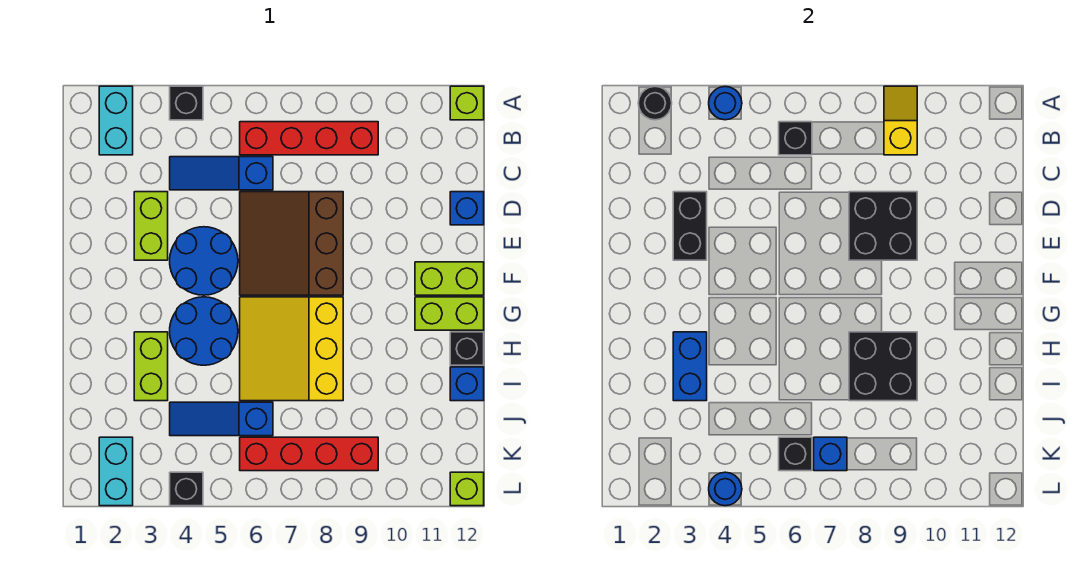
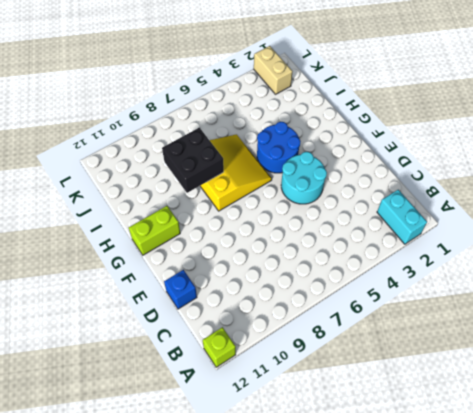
cyan 2x2 round brick [281,152,327,204] -> blue 2x2 round brick [170,227,238,295]
tan 1x2 brick [254,46,293,94] -> cyan 1x2 brick [99,437,133,506]
none -> black 1x1 brick [170,86,203,120]
none -> red 1x4 brick [240,122,378,155]
none -> blue 1x3 slope [170,157,273,190]
none -> lime 1x2 brick [134,192,168,260]

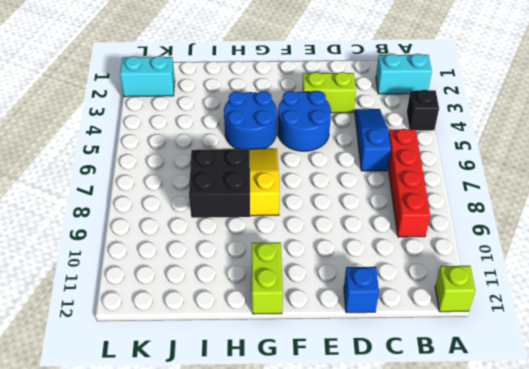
none -> brown 3x3 slope [240,192,343,295]
none -> lime 1x2 brick [415,262,484,295]
none -> lime 1x2 brick [134,332,168,401]
none -> black 1x1 brick [450,332,484,365]

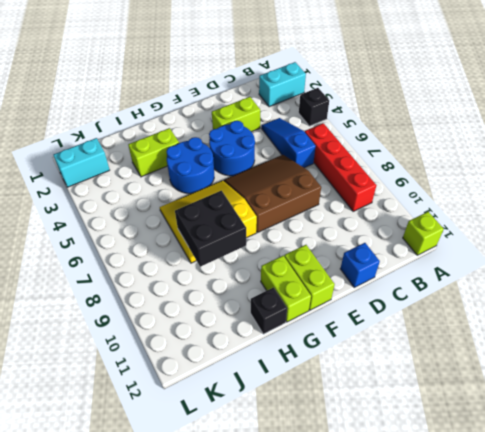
none -> blue 1x1 brick [450,367,484,401]
none -> blue 1x3 slope [170,402,273,436]
none -> red 1x4 brick [240,437,378,471]
none -> black 1x1 brick [170,472,203,506]

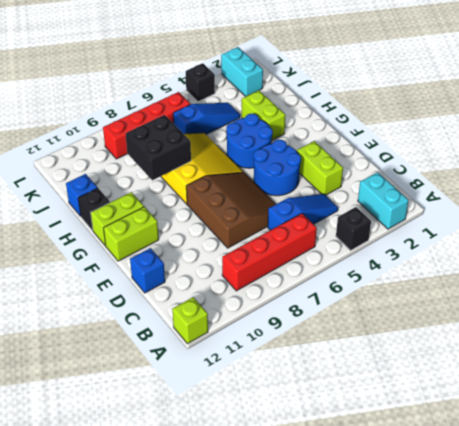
none -> lime 1x1 brick [450,472,484,506]
none -> black 1x1 round brick [638,87,672,120]
none -> blue 1x1 round brick [709,87,742,120]
none -> yellow 1x2 slope [884,86,917,155]

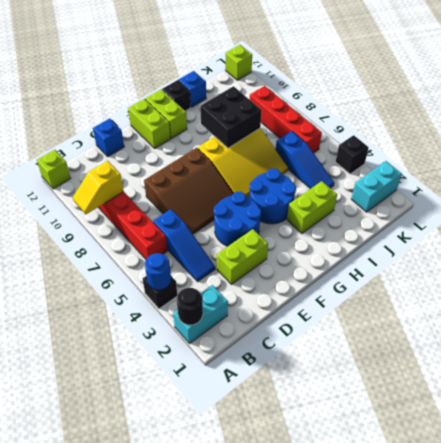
none -> black 1x1 brick [779,122,812,155]
none -> black 1x2 brick [673,192,707,260]
none -> black 2x2 brick [849,192,917,260]
none -> blue 1x2 brick [673,332,707,401]

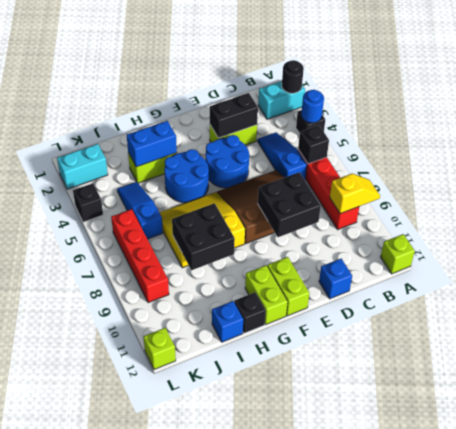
none -> black 1x1 brick [779,437,812,471]
none -> blue 1x1 brick [814,437,847,471]
none -> blue 1x1 round brick [709,472,742,506]

